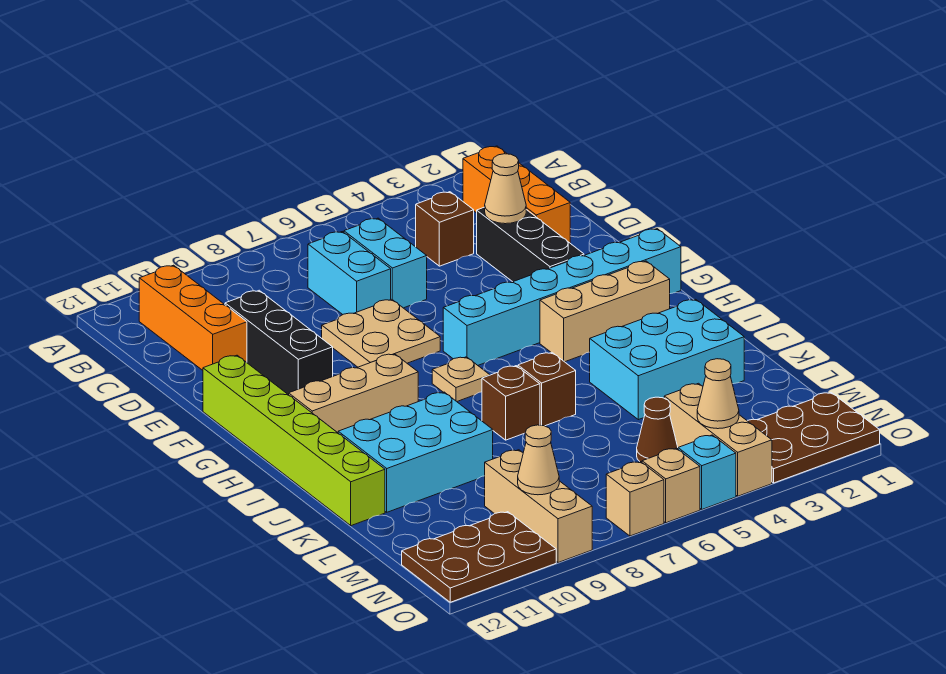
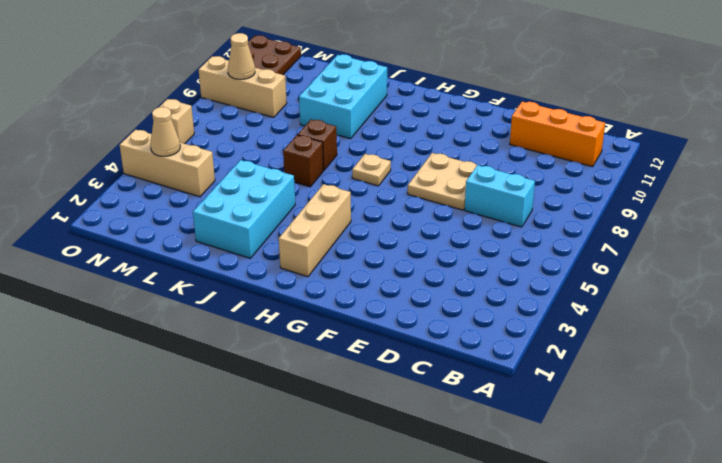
none -> orange 1x3 brick [463,146,570,243]
none -> brown 1x1 brick [416,192,474,266]
none -> cyan 1x2 brick [344,218,427,308]

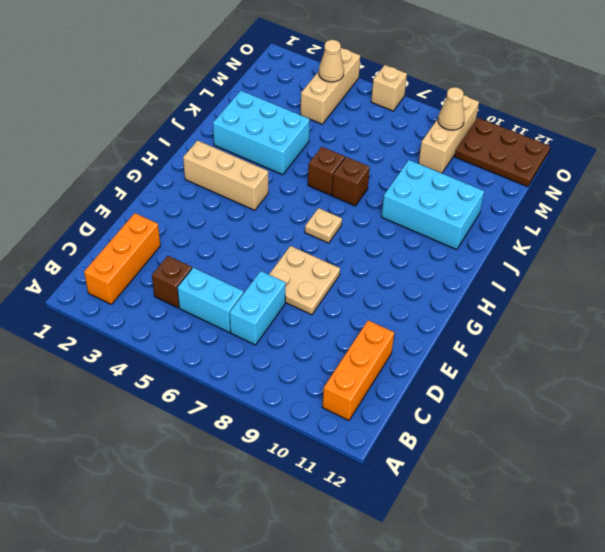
cyan 1x2 brick [177,268,244,332] -> cyan 1x2 brick turned to [344,218,427,308]
none -> black 1x3 brick [477,207,584,282]
none -> black 1x3 brick [225,290,333,395]
none -> lime 1x6 brick [203,355,385,526]

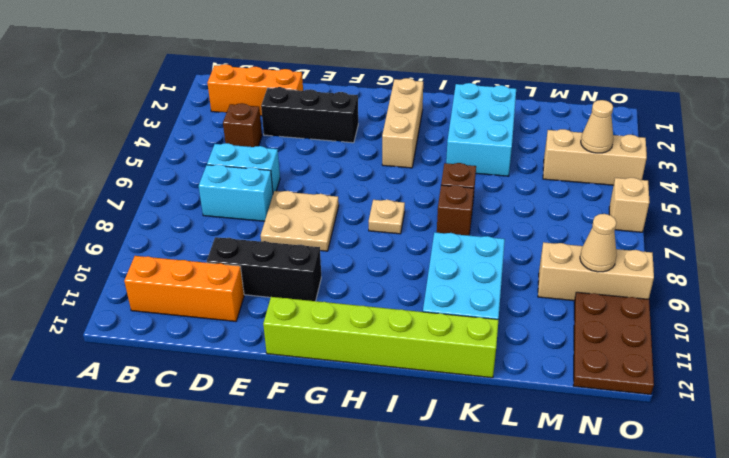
none -> cyan 1x6 brick [443,229,681,365]
none -> tan 1x3 brick [289,354,418,433]
none -> brown 1x1 cone [637,397,678,462]

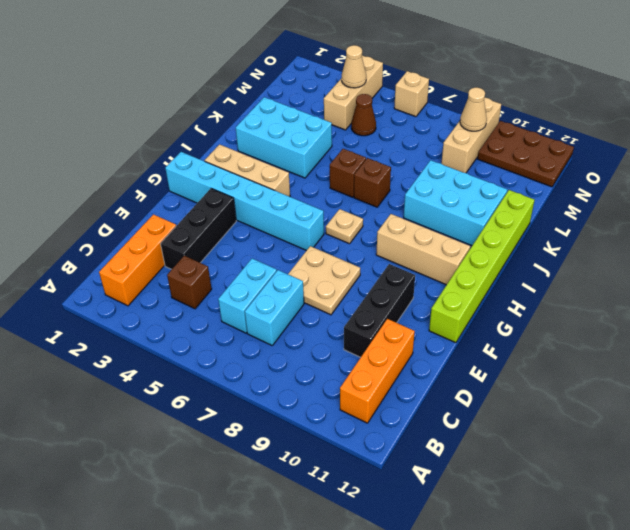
none -> brown 2x3 plate [747,393,880,483]
none -> cyan 1x1 brick [678,435,736,509]
none -> tan 1x1 brick [606,462,664,536]

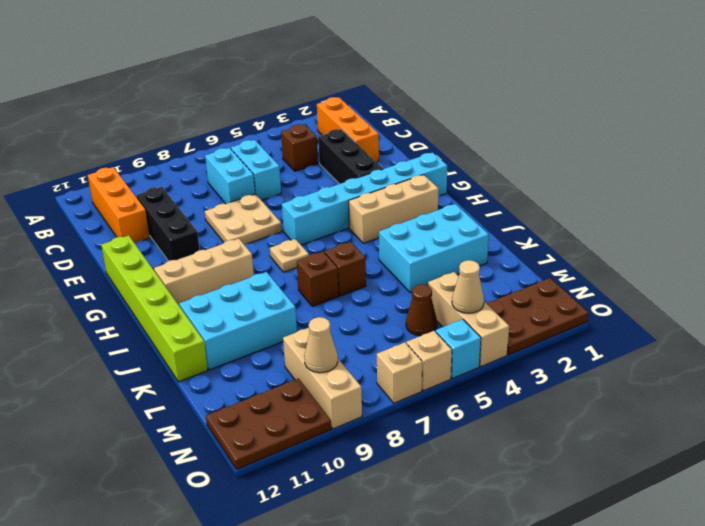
none -> tan 1x1 cone [485,154,526,224]

